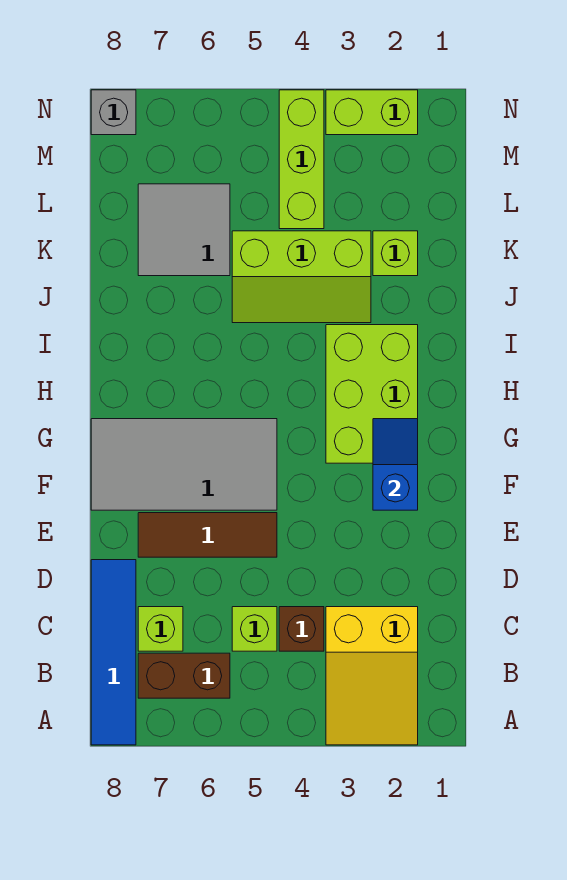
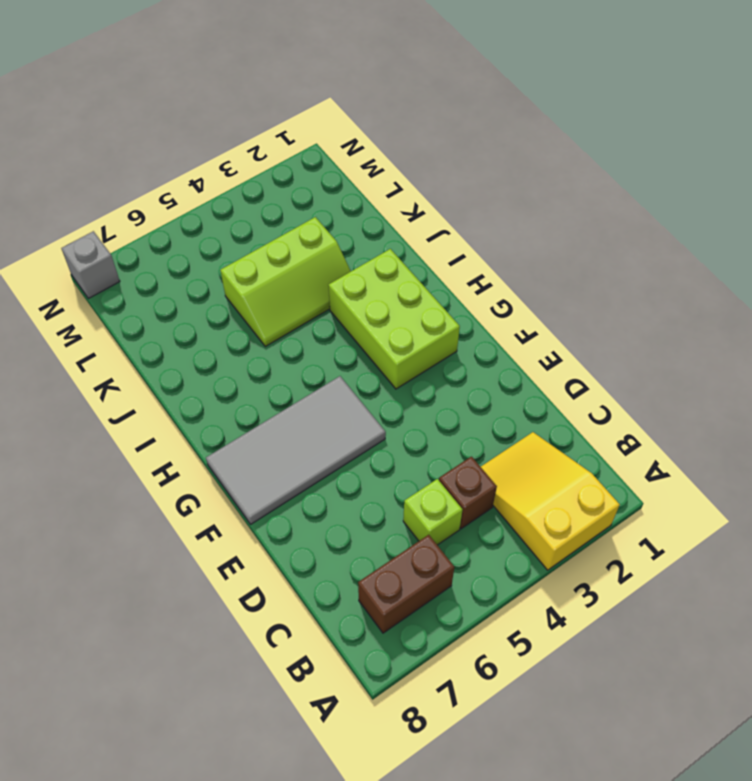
yellow 2x3 slope [481,432,620,570] -> yellow 2x3 slope turned to [326,607,418,745]
none -> blue 1x4 tile [91,560,136,745]
none -> lime 1x1 brick [138,607,183,651]
none -> brown 1x3 tile [138,513,277,557]

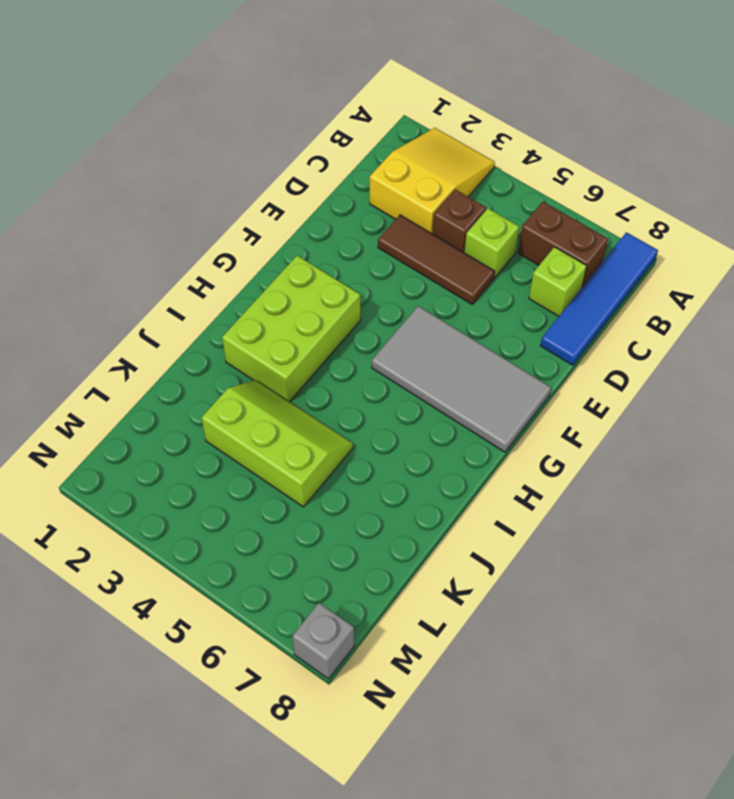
brown 1x3 tile [378,215,495,304] -> brown 1x3 tile moved to [138,513,277,557]
none -> lime 1x1 brick [373,231,418,276]
none -> grey 2x2 tile [138,184,230,276]
none -> lime 1x3 brick [279,90,324,229]

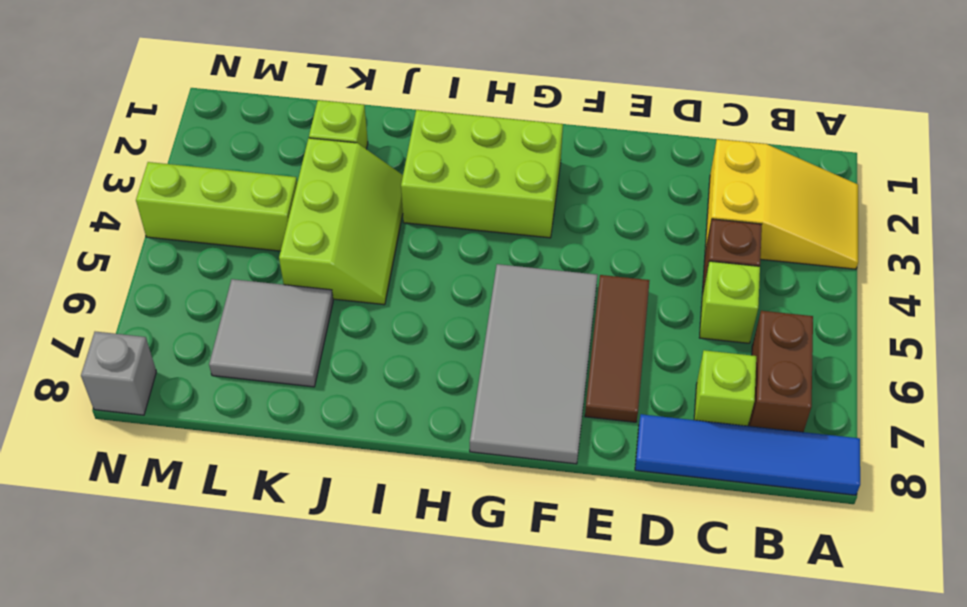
none -> lime 1x2 brick [326,90,418,135]
none -> blue 1x2 slope [373,419,418,510]

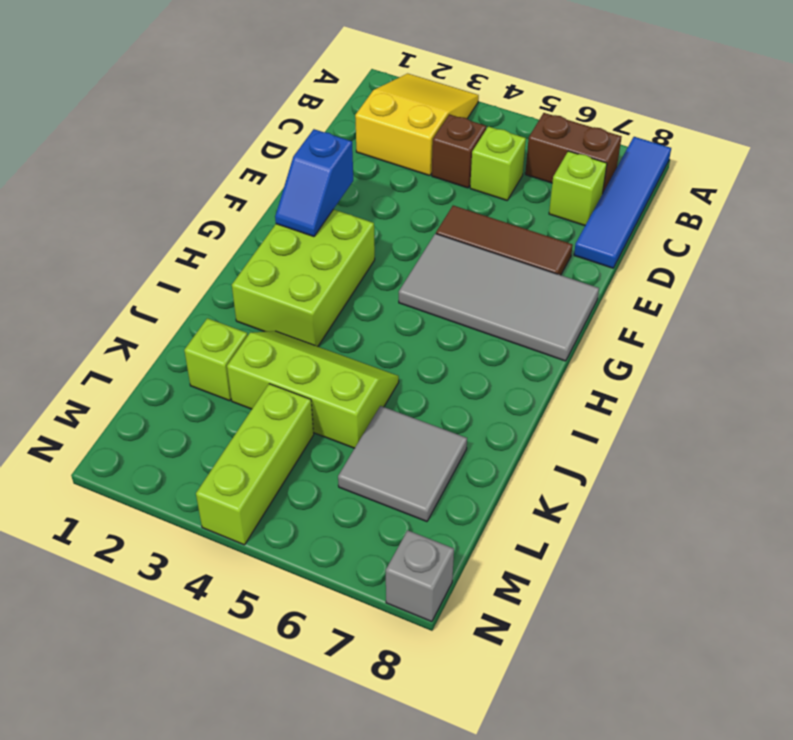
none -> lime 1x2 brick [326,90,418,135]

